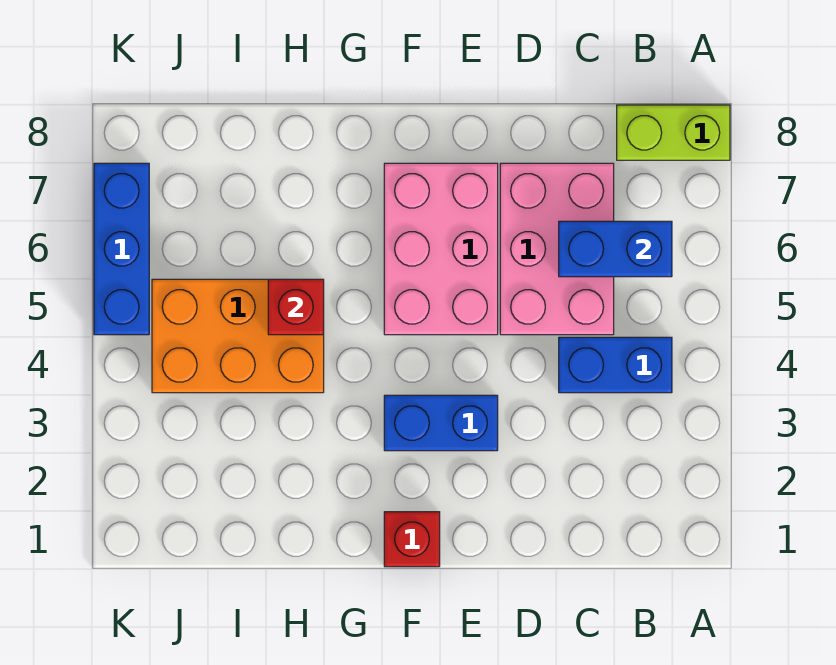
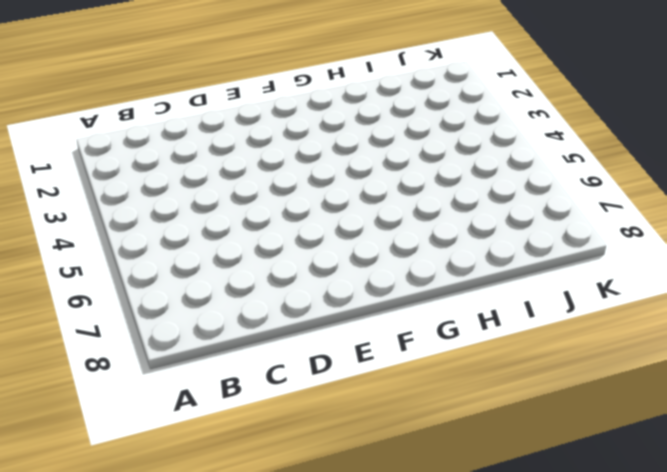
none -> lime 1x2 brick [617,105,730,160]
none -> blue 1x2 brick [559,337,672,393]

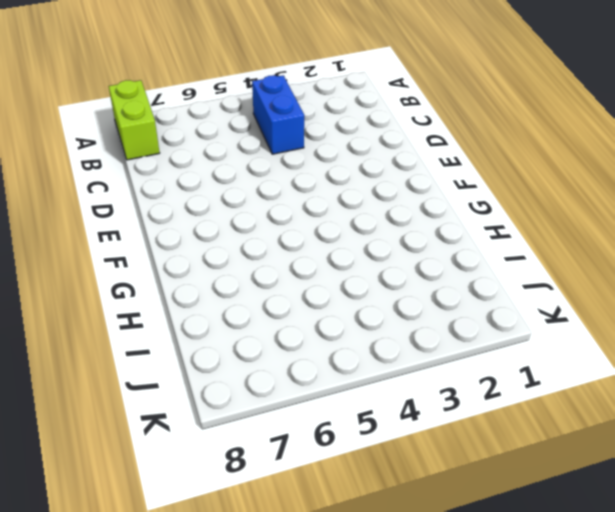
none -> pink 2x3 brick [500,163,614,335]
none -> blue 1x2 brick [384,395,498,451]

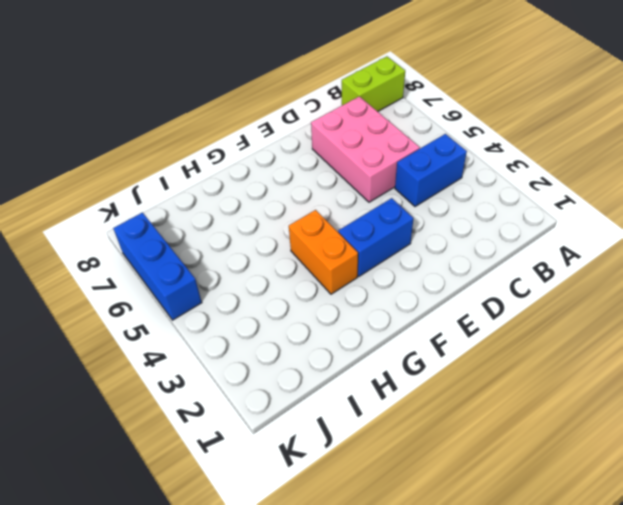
orange 1x2 brick [289,210,358,294] -> none
none -> pink 2x3 brick [384,163,498,335]
none -> red 1x1 brick [384,512,440,567]

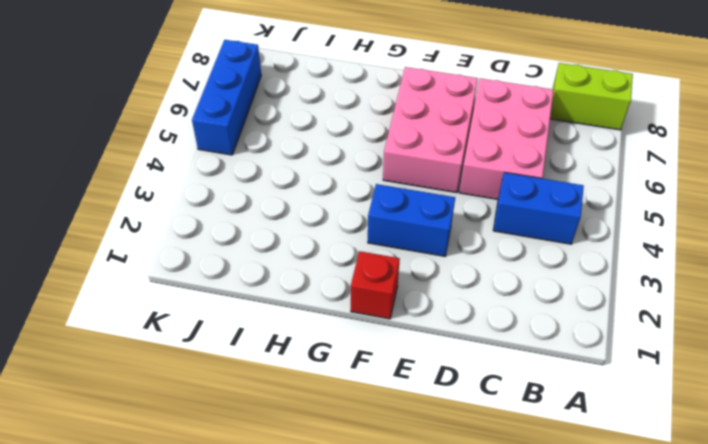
none -> orange 2x3 brick [152,279,324,393]
none -> blue 1x2 brick [559,221,672,277]

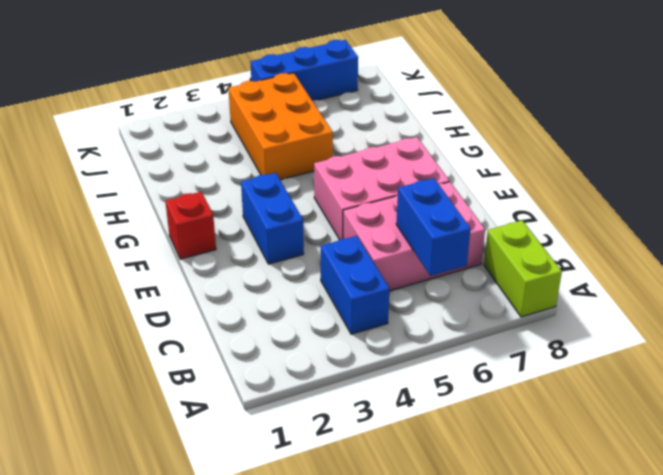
none -> red 1x1 brick [268,279,324,335]

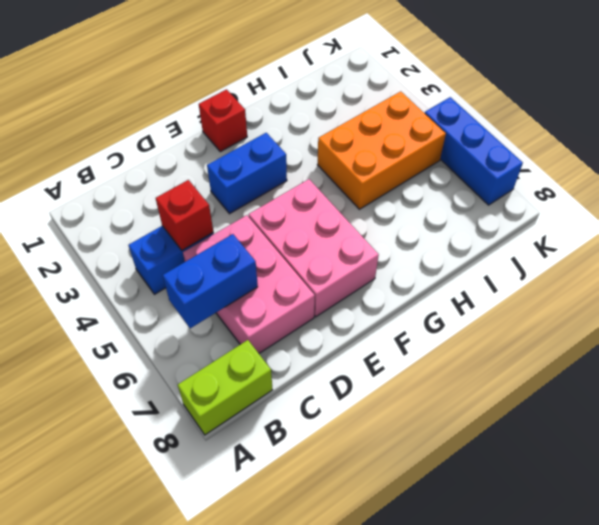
red 1x1 brick [156,180,213,250] -> red 1x1 brick moved to [268,279,324,335]

